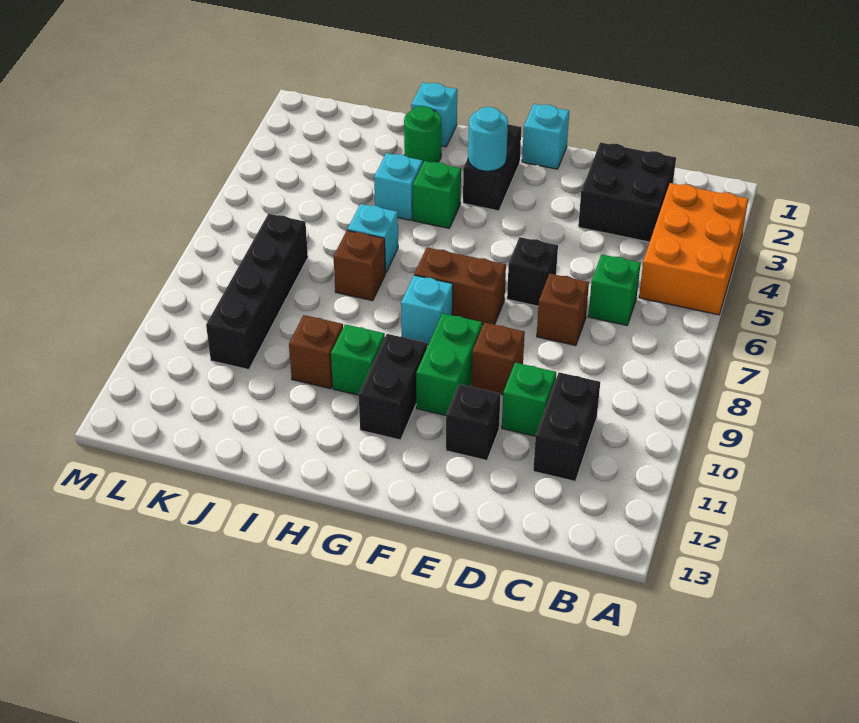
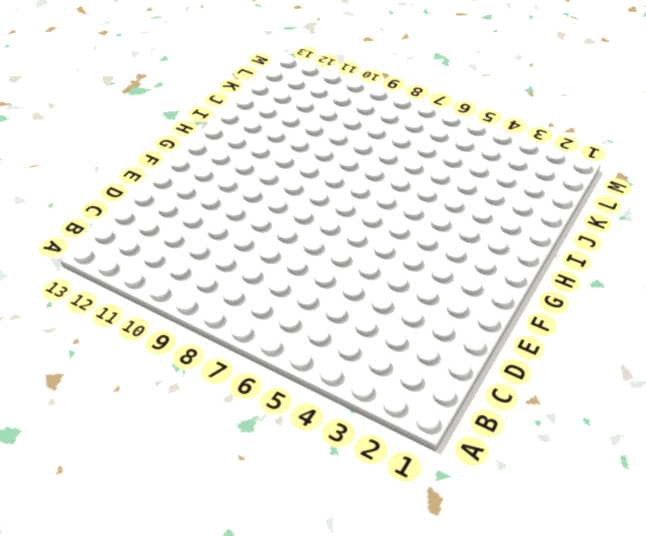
none -> orange 2x3 brick [639,183,748,315]
none -> black 2x2 brick [578,142,676,242]
none -> green 1x1 brick [588,254,641,325]

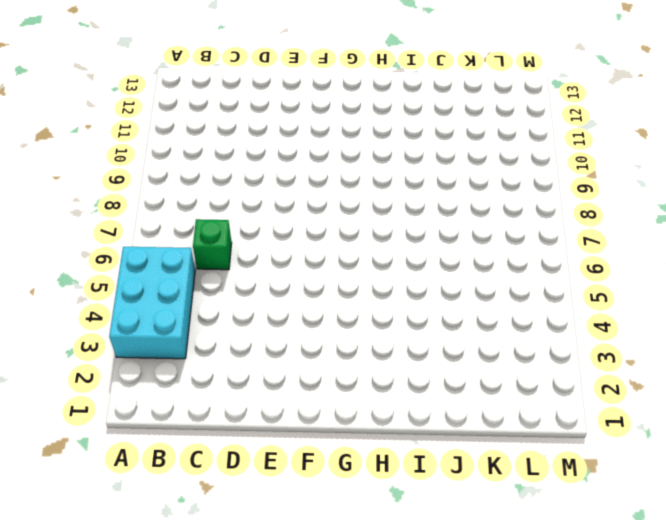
cyan 2x3 brick [109,247,195,359] -> orange 2x3 brick [639,183,748,315]
none -> black 2x2 brick [578,142,676,242]
none -> black 1x2 brick [533,372,600,481]
none -> brown 1x1 brick [537,274,589,346]

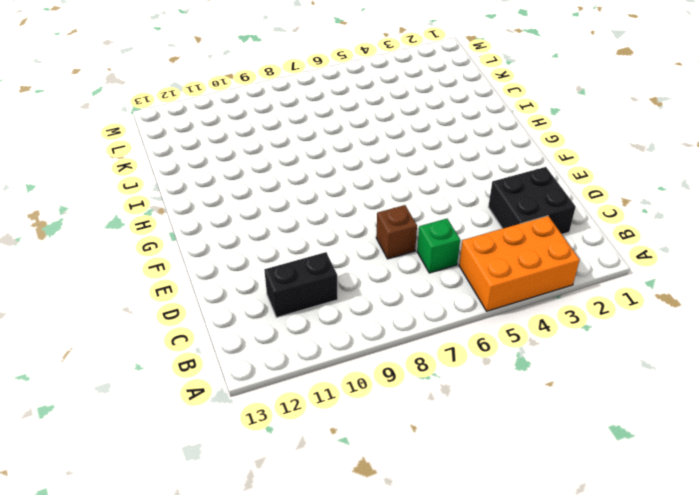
none -> green 1x1 brick [502,363,556,436]
none -> black 1x1 brick [507,237,558,306]
none -> brown 1x1 brick [472,323,525,394]

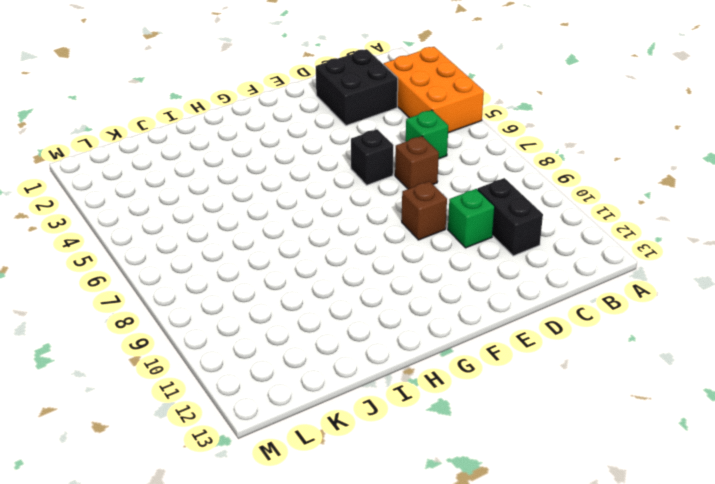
none -> black 1x1 brick [446,384,501,460]
none -> cyan 1x1 brick [522,104,569,169]
none -> brown 1x2 brick [414,247,506,325]

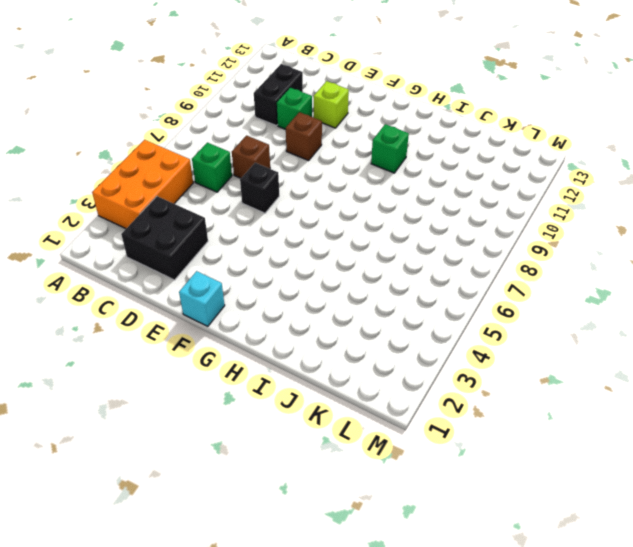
lime 1x1 brick [314,81,349,128] -> black 1x1 brick [446,384,501,460]
none -> brown 1x2 brick [414,247,506,325]
none -> green 1x2 brick [416,313,482,415]
none -> black 1x2 brick [463,124,521,211]

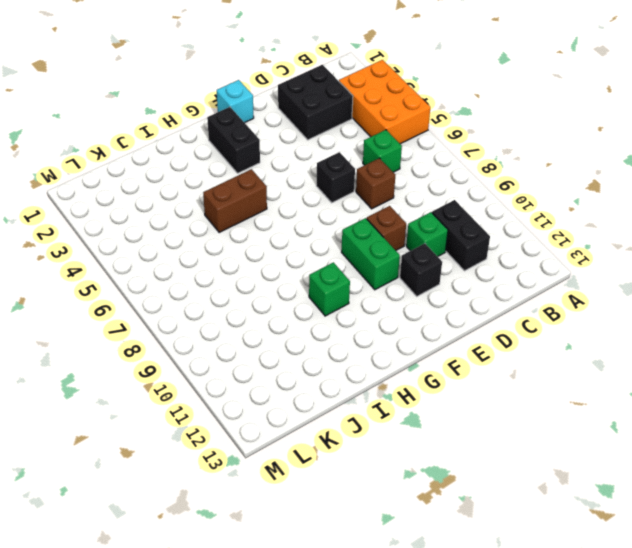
brown 1x2 brick [203,169,267,233] -> brown 1x2 brick moved to [414,247,506,325]
none -> cyan 1x1 brick [401,275,453,345]
none -> black 1x2 brick [359,334,427,440]
none -> green 1x1 brick [413,161,461,228]

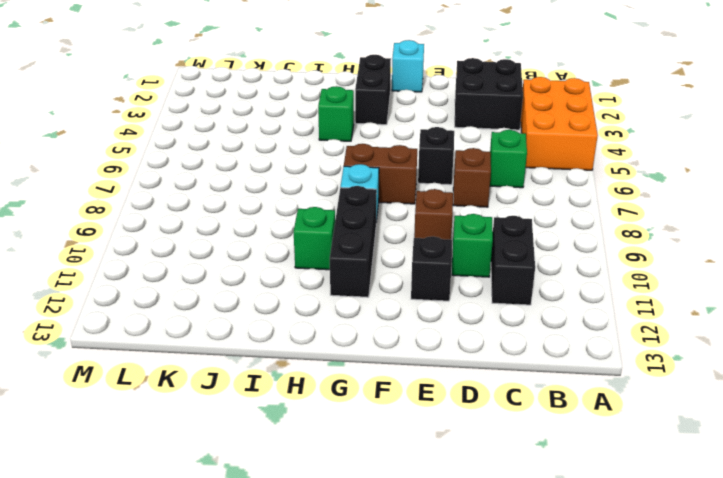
black 1x3 brick [330,186,377,297] -> black 1x2 brick [359,334,427,440]
none -> green 1x2 brick [416,313,482,415]
none -> cyan 1x1 brick [411,82,457,147]
none -> green 1x1 round brick [404,106,441,163]

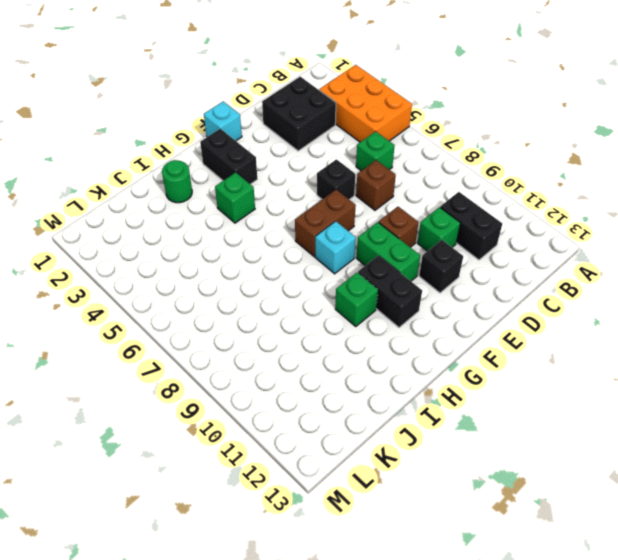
none -> cyan 1x1 brick [411,82,457,147]
none -> cyan 1x1 brick [374,153,423,220]
none -> cyan 1x1 brick [347,204,398,273]

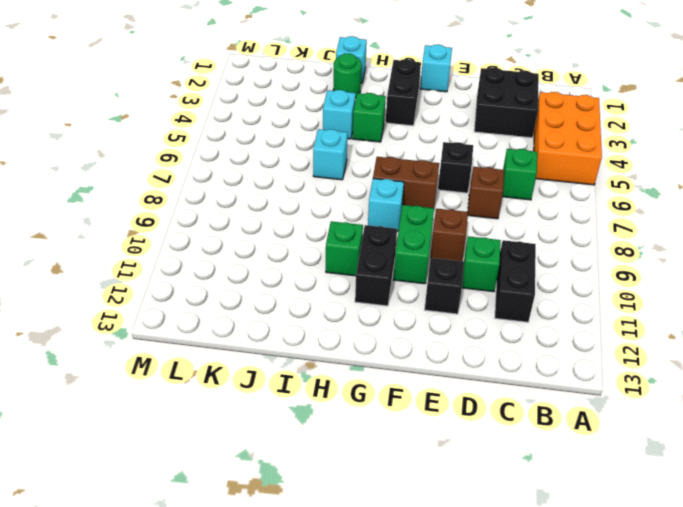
none -> brown 1x1 brick [333,230,385,301]
none -> brown 1x1 brick [289,315,343,389]
none -> black 1x4 brick [206,214,308,370]

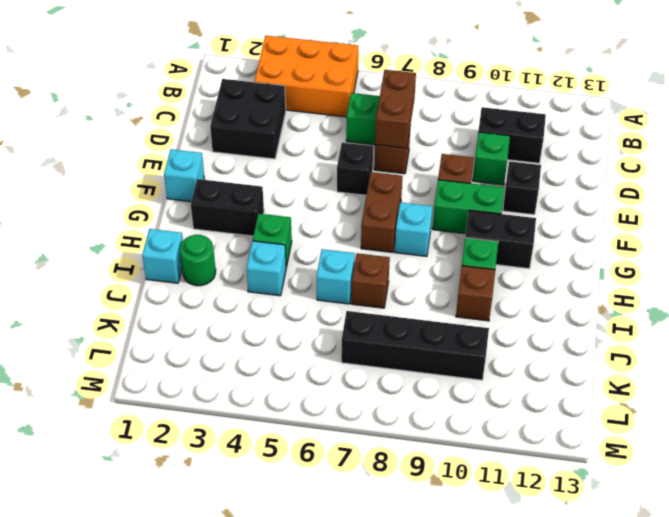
brown 1x2 brick [375,70,416,148] -> none
none -> cyan 1x1 round brick [468,107,508,171]

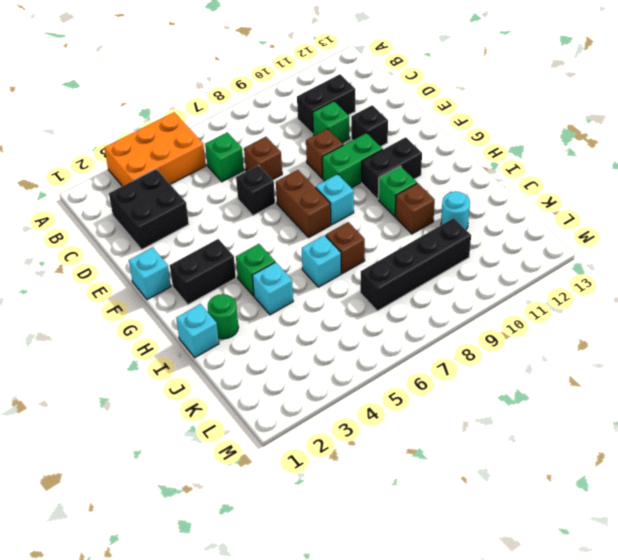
cyan 1x1 round brick [441,191,470,230] -> cyan 1x1 round brick moved to [468,107,508,171]

